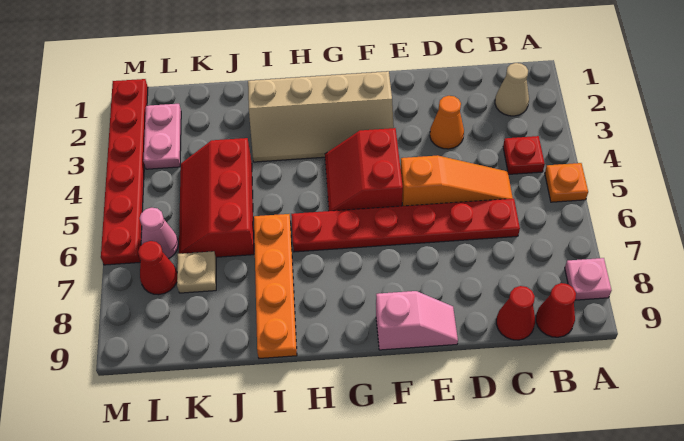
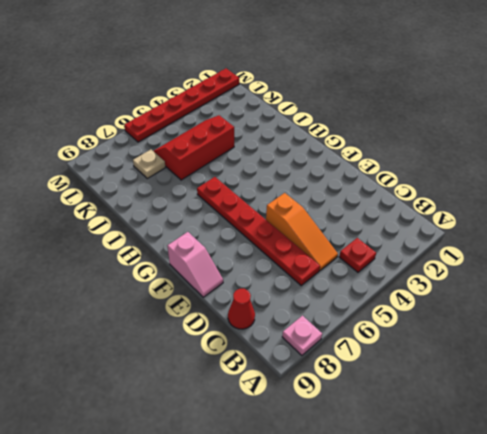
none -> orange 1x1 plate [545,163,588,202]
none -> tan 1x1 cone [495,63,529,116]
none -> red 1x1 cone [536,283,576,337]

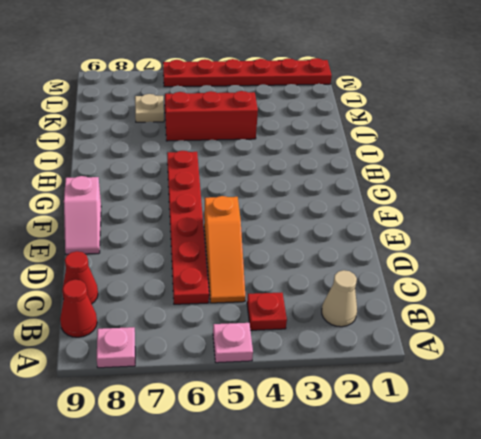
pink 1x1 plate [213,323,253,363] -> orange 1x1 plate [545,163,588,202]
none -> orange 1x1 cone [430,96,464,149]
none -> tan 2x4 slope [248,71,394,162]
none -> red 2x2 slope [325,128,403,211]

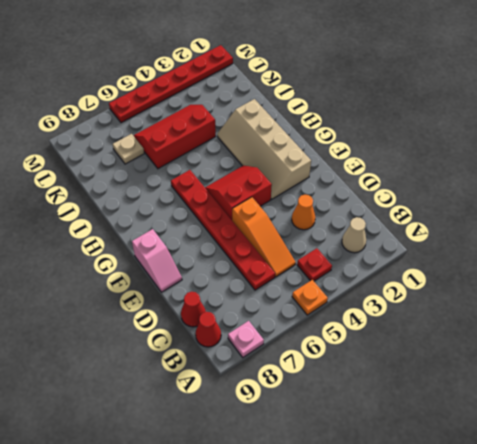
none -> orange 1x4 plate [254,214,297,358]
none -> pink 1x2 plate [143,104,181,169]
none -> pink 1x1 cone [140,208,179,259]

